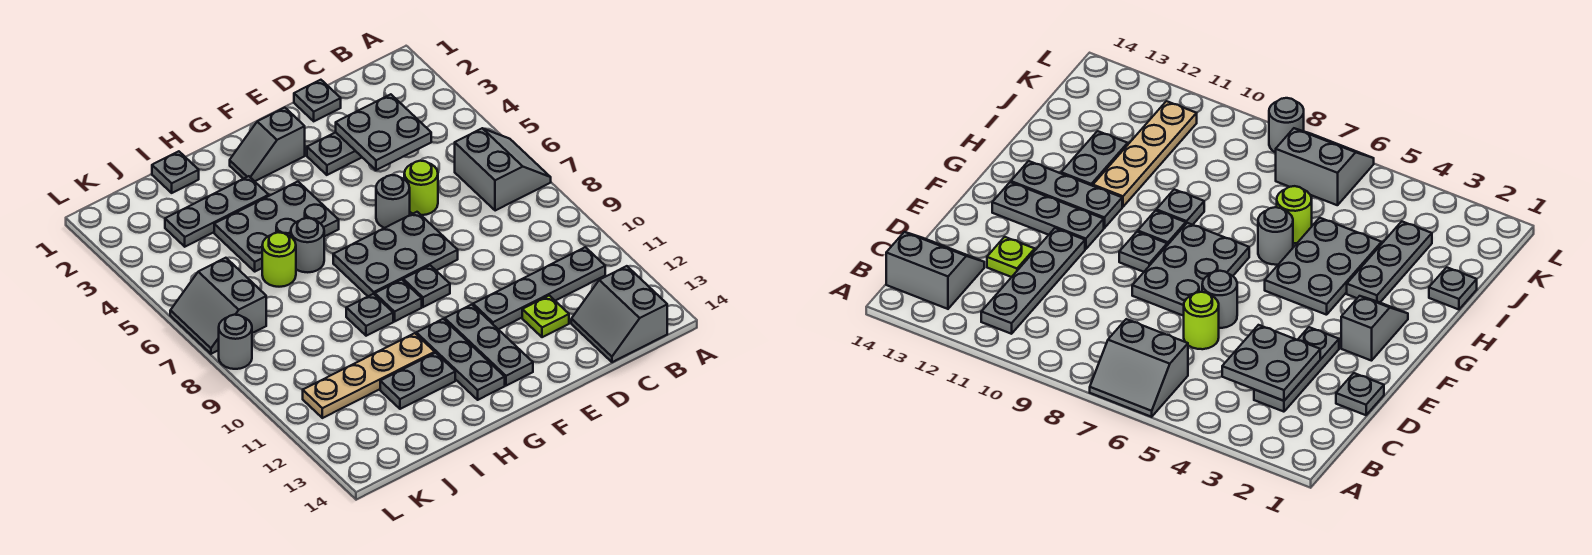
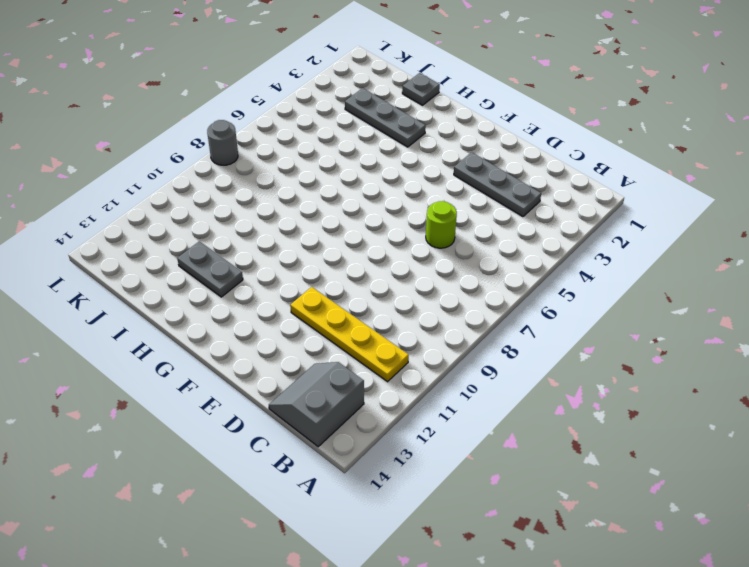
yellow 1x4 plate [290,287,409,382] -> grey 1x4 plate [473,247,605,329]
none -> grey 2x2 slope [455,128,551,211]
none -> grey 1x1 plate [294,80,341,121]
none -> lime 1x1 plate [522,295,569,337]

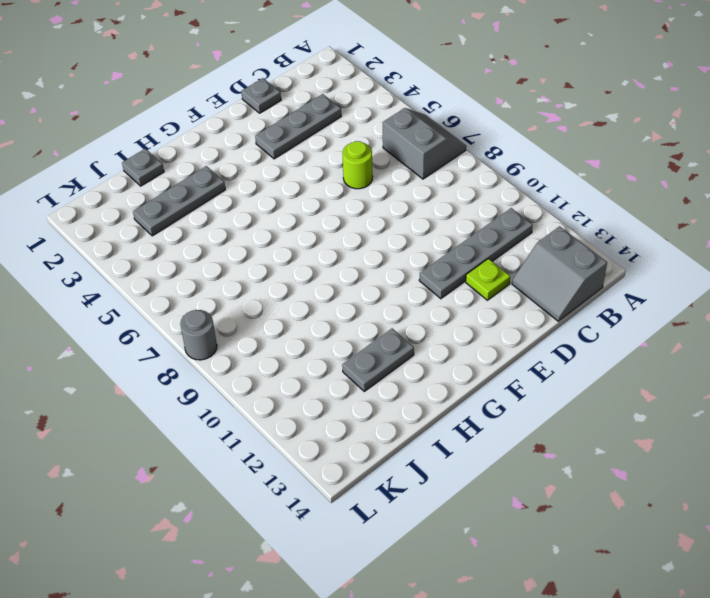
none -> grey 1x1 round brick [376,175,410,228]
none -> grey 2x3 plate [333,212,458,296]
none -> grey 1x2 slope [230,108,305,181]

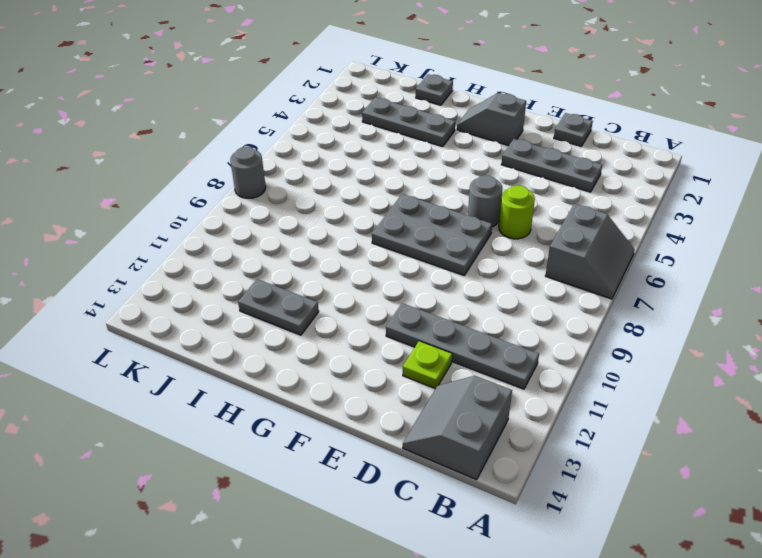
none -> grey 1x1 plate [403,265,450,307]
none -> grey 1x3 plate [445,305,533,386]
none -> grey 2x3 plate [214,182,339,271]

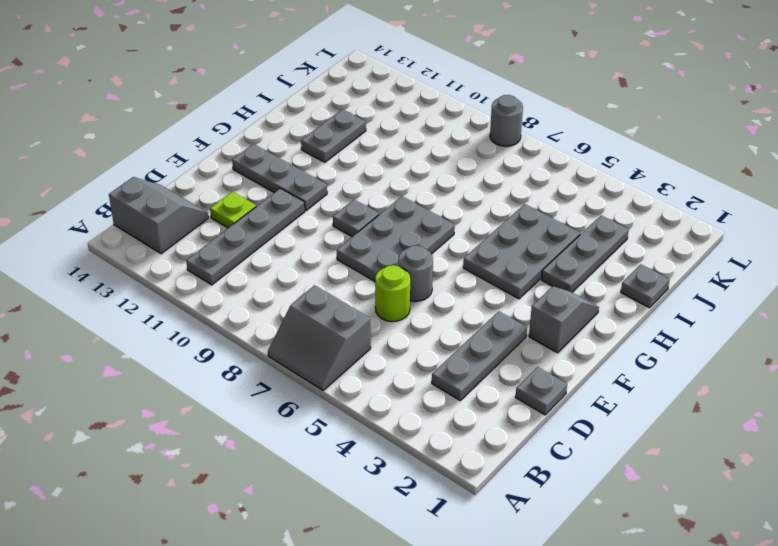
none -> grey 1x1 plate [375,280,422,321]
none -> grey 1x3 plate [416,319,505,400]
none -> grey 1x1 round brick [291,218,324,272]

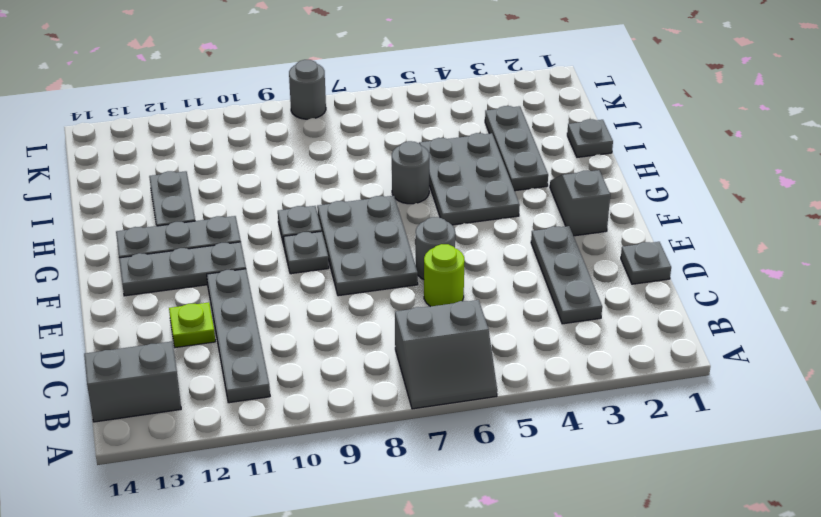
none -> grey 1x1 plate [346,294,393,336]
none -> tan 1x4 plate [303,333,435,418]
none -> lime 1x1 round brick [262,232,296,287]

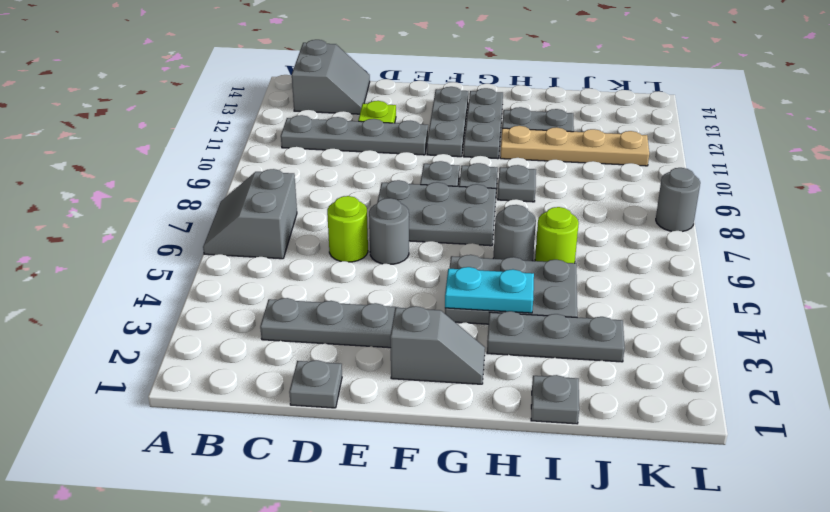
cyan 1x2 plate [445,267,534,313] -> none
none -> grey 2x2 slope [170,258,266,354]
none -> grey 2x2 plate [336,94,431,170]

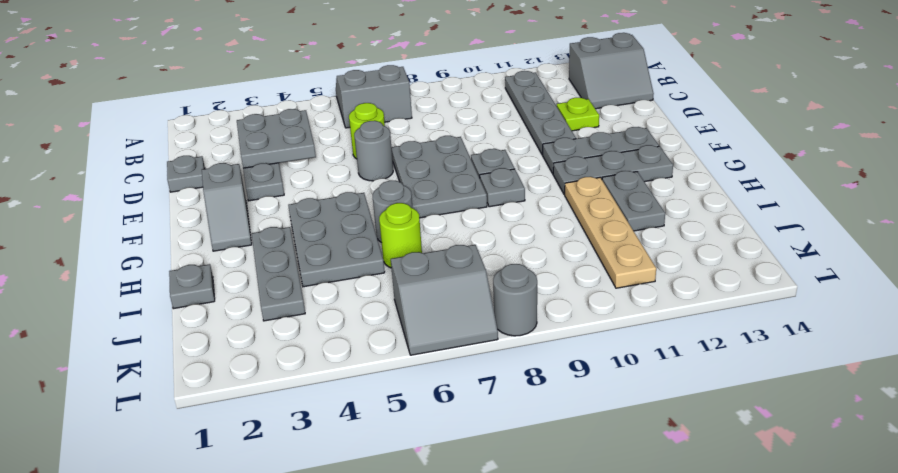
none -> grey 1x1 plate [346,294,393,336]

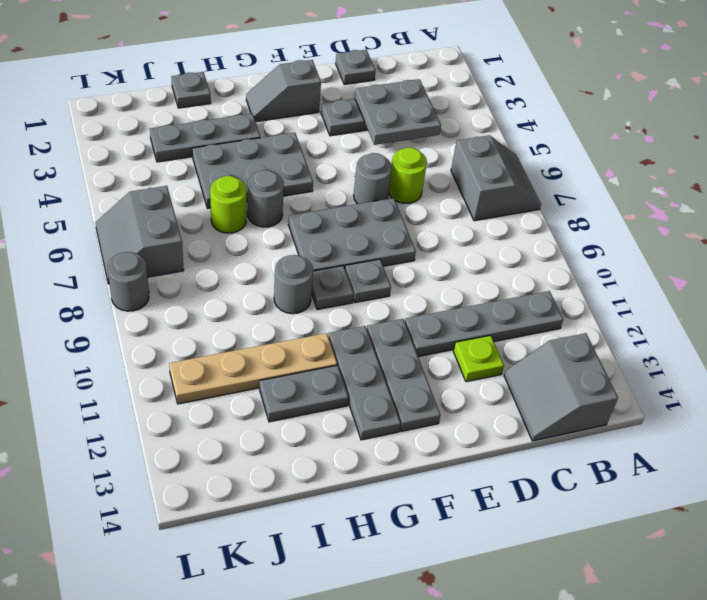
grey 1x1 round brick [274,255,313,314] -> grey 1x1 plate [346,294,393,336]

